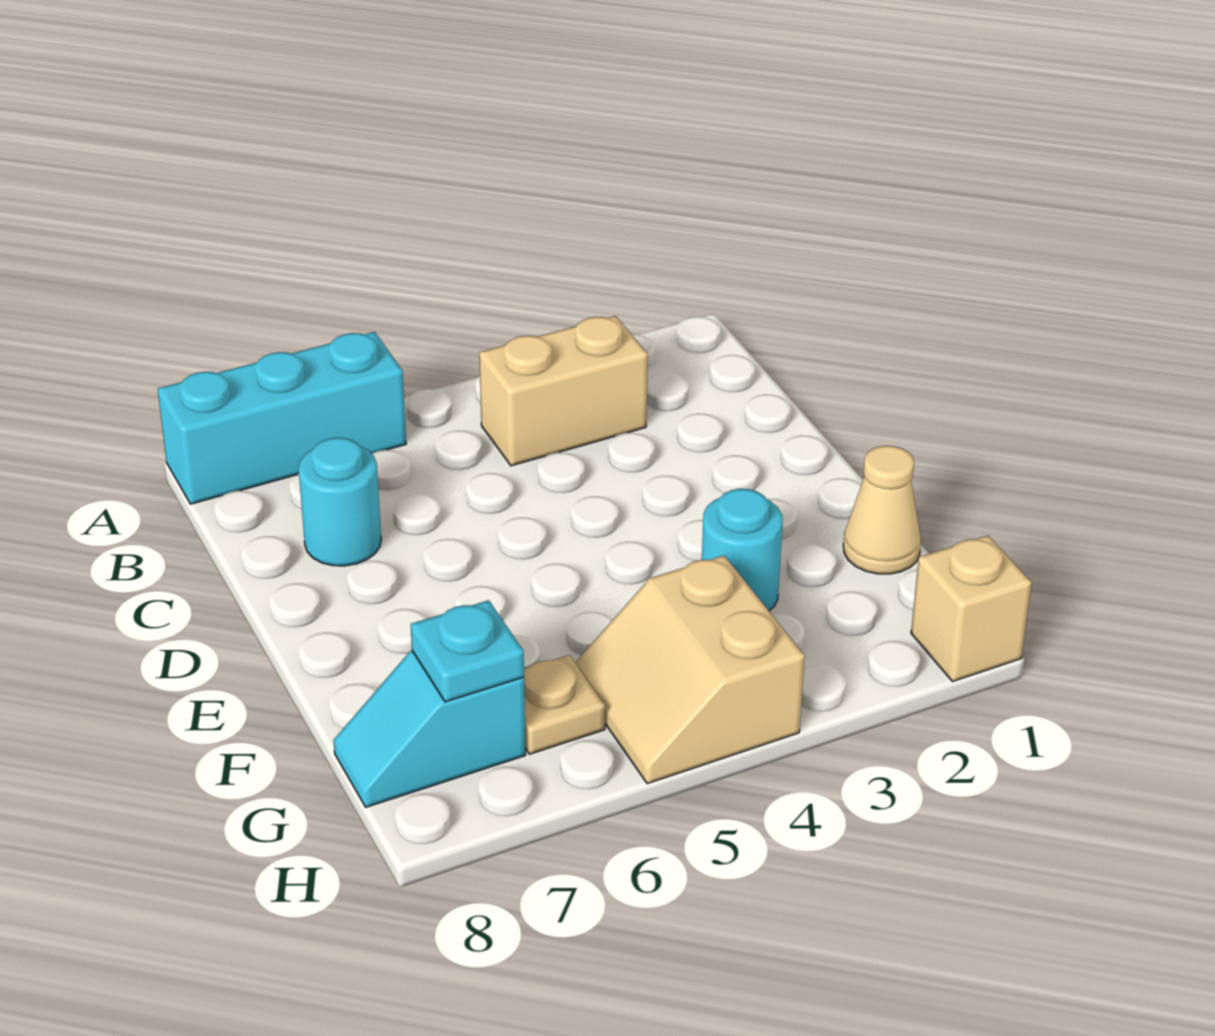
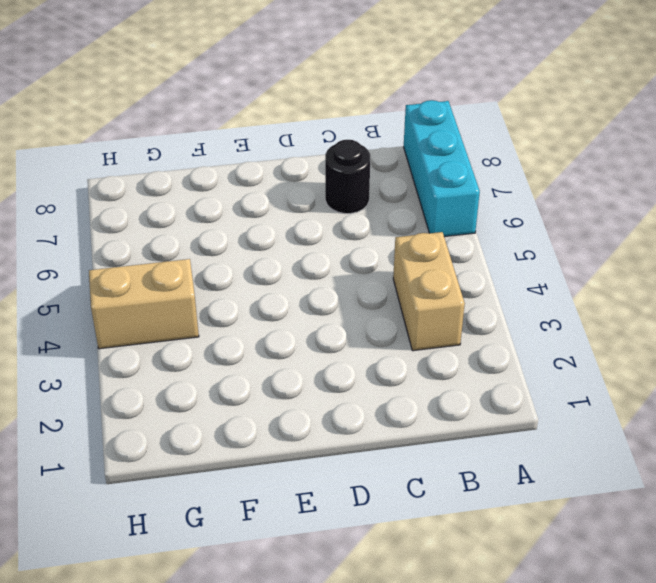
black 1x1 round brick [325,140,370,214] -> cyan 1x1 round brick [299,438,381,566]
none -> tan 1x1 cone [843,446,921,574]
none -> cyan 1x1 round brick [702,489,782,611]

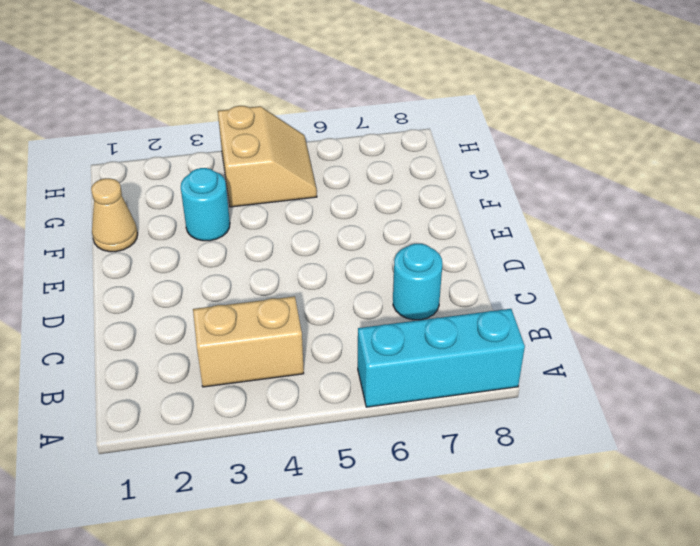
none -> tan 1x1 plate [524,655,605,754]
none -> cyan 1x2 slope [334,651,526,807]

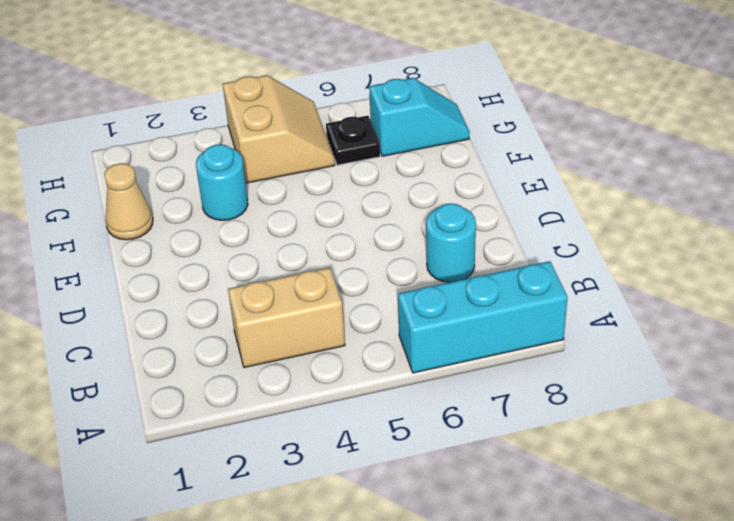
black 1x1 plate [326,116,380,165] -> tan 1x1 plate [524,655,605,754]
none -> tan 1x1 brick [911,535,1032,682]
none -> cyan 1x1 plate [411,600,524,702]

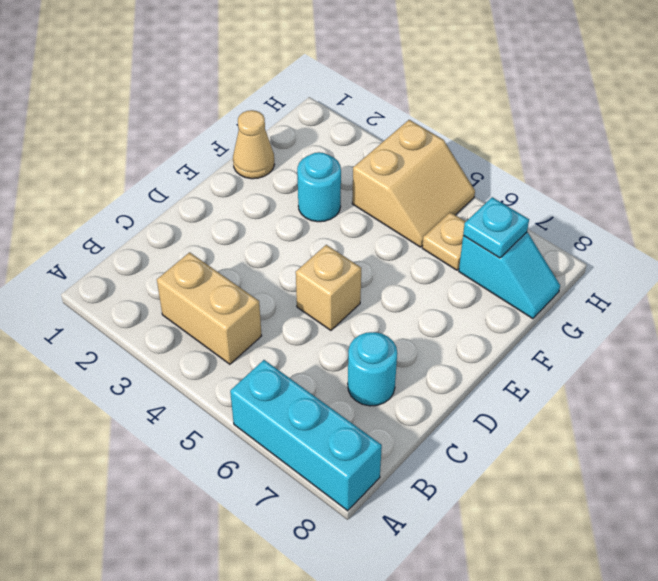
tan 1x1 brick [296,245,361,330] -> tan 1x1 brick moved to [911,535,1032,682]

